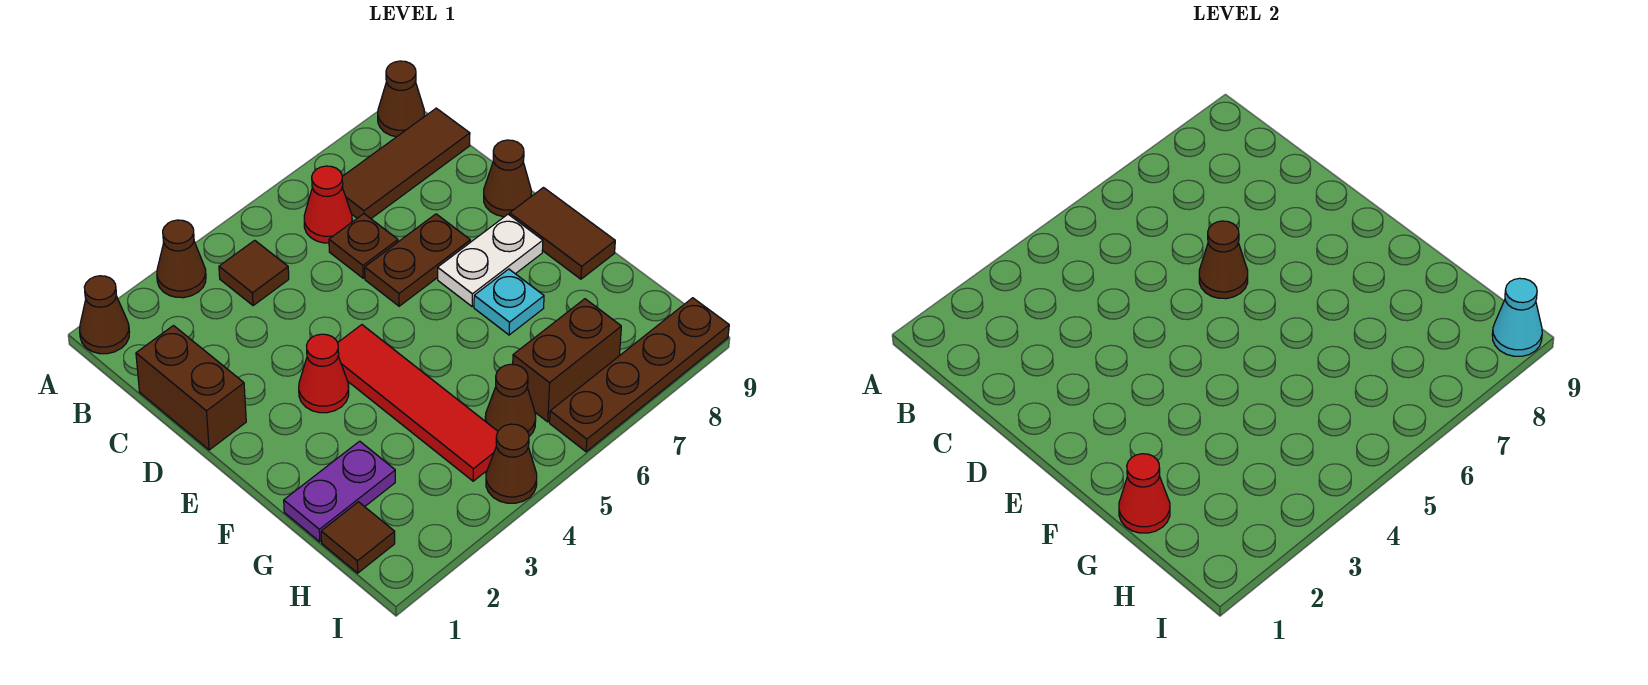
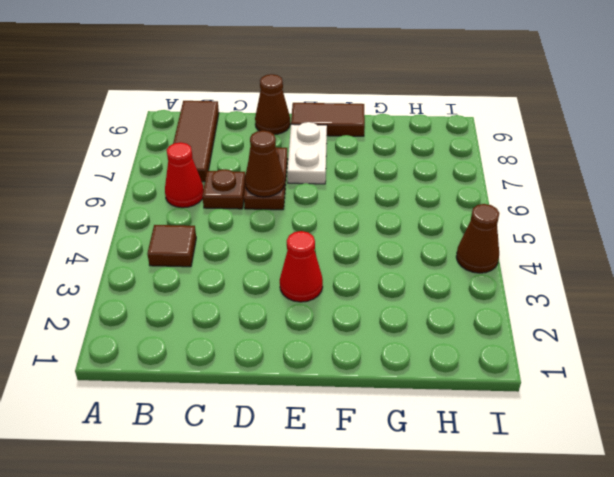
none -> brown 1x1 cone [80,276,129,354]
none -> brown 1x1 cone [157,220,206,298]
none -> brown 1x1 cone [378,61,424,137]

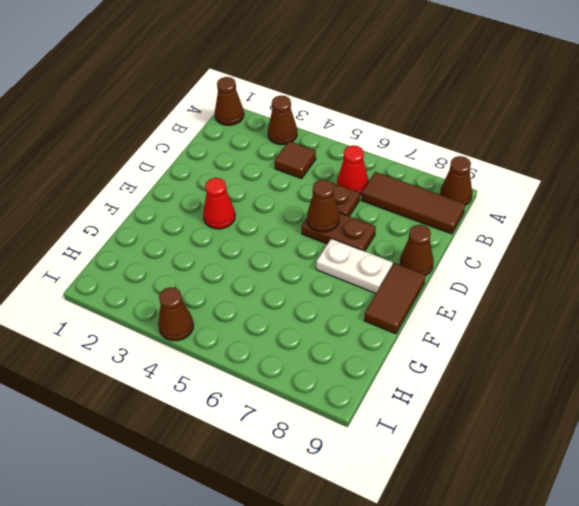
none -> brown 1x2 brick [136,326,246,450]
none -> red 1x4 tile [338,325,498,481]
none -> cyan 1x1 plate [474,269,544,335]

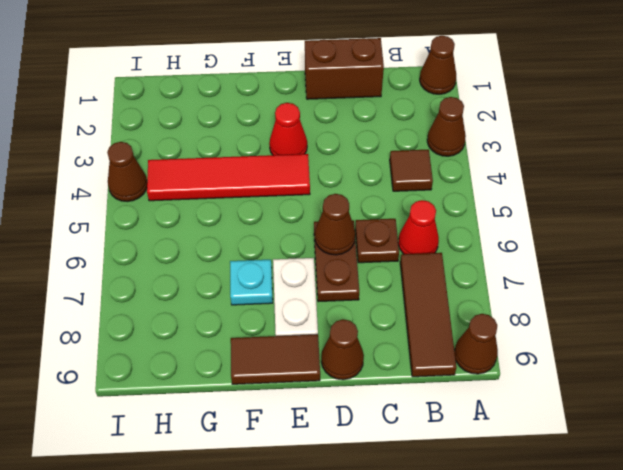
none -> purple 1x2 plate [284,441,395,542]
none -> brown 1x1 tile [321,502,395,573]
none -> brown 1x1 cone [485,364,536,436]

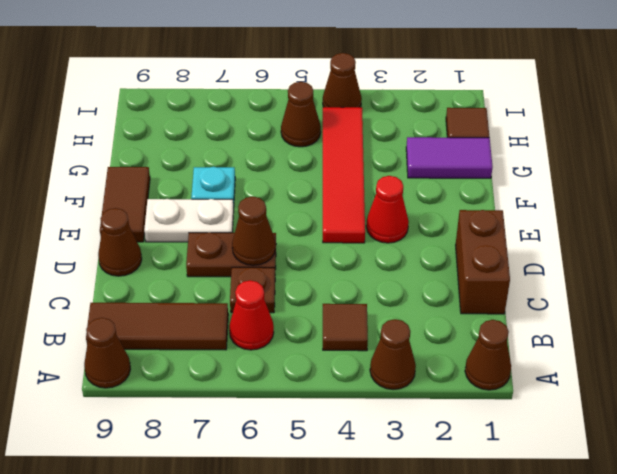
purple 1x2 tile [406,137,493,178] -> purple 1x2 plate [284,441,395,542]
none -> brown 1x2 brick [513,299,621,422]
none -> brown 1x4 plate [550,298,729,452]
none -> red 1x1 cone [1119,454,1170,533]

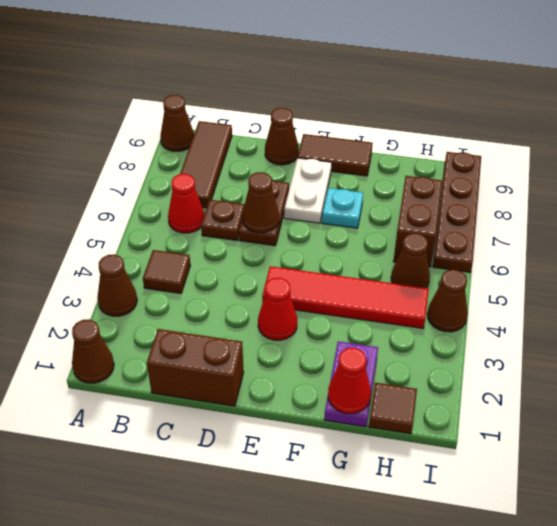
none -> cyan 1x1 cone [1492,278,1542,356]

